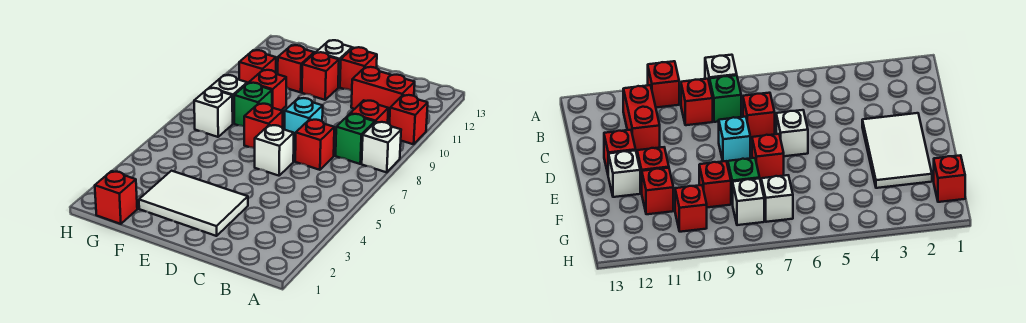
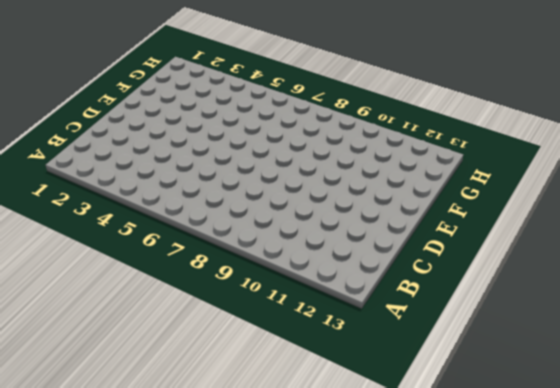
none -> white 1x1 brick [362,122,401,172]
none -> red 1x1 brick [390,95,428,144]
none -> green 1x1 brick [336,114,375,164]

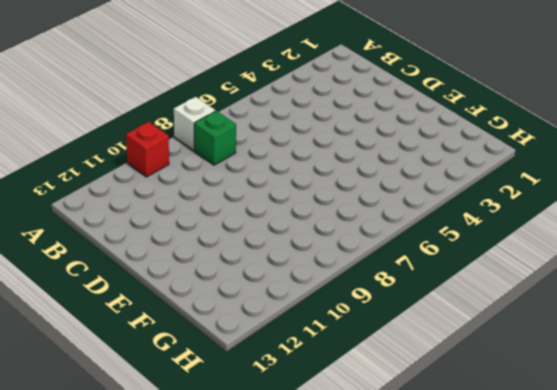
none -> red 1x1 brick [350,100,388,123]
none -> red 1x2 brick [351,67,415,119]
none -> red 1x1 brick [295,119,334,170]

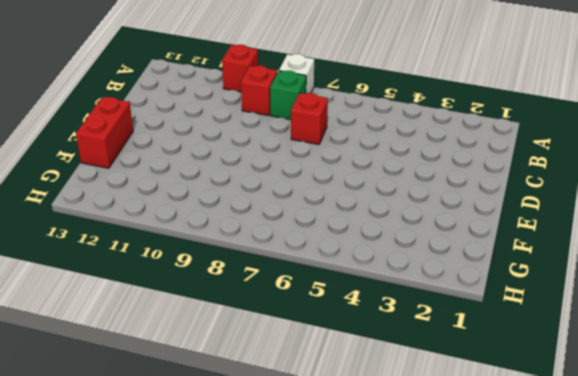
red 1x2 brick [76,97,133,168] -> red 1x2 brick moved to [351,67,415,119]
none -> white 2x3 tile [139,171,248,236]
none -> white 1x1 brick [255,125,294,176]
none -> cyan 1x1 brick [284,98,323,143]

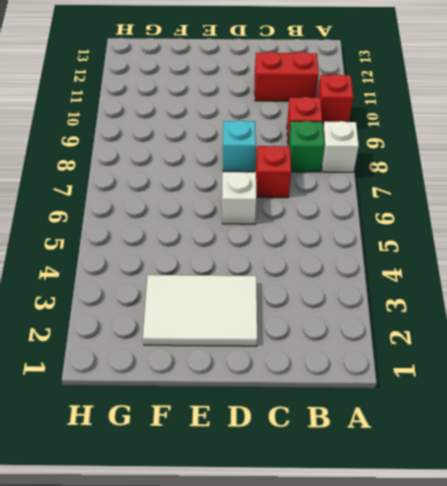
none -> red 1x1 brick [340,47,377,91]
none -> red 1x1 brick [244,103,283,148]
none -> red 1x1 brick [302,52,339,100]

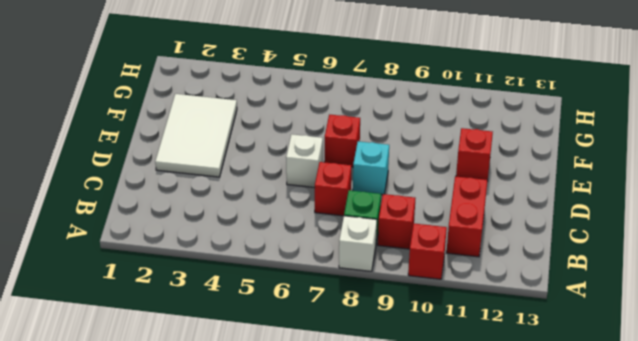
none -> red 1x1 brick [340,47,377,91]
none -> white 1x1 brick [316,40,352,87]
none -> green 1x1 brick [234,83,272,126]

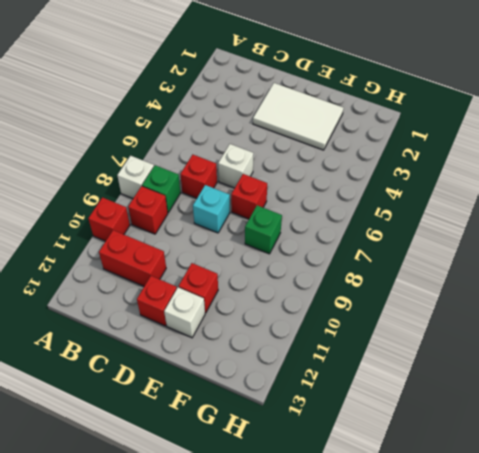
none -> red 1x1 brick [249,70,286,110]
none -> red 1x1 brick [278,45,314,92]
none -> red 1x1 brick [95,171,137,224]

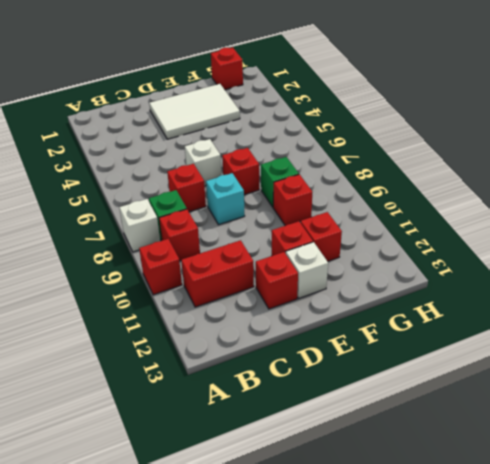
none -> white 1x1 brick [194,88,233,137]
none -> white 1x1 brick [210,75,247,123]
none -> red 1x1 brick [239,50,276,83]

